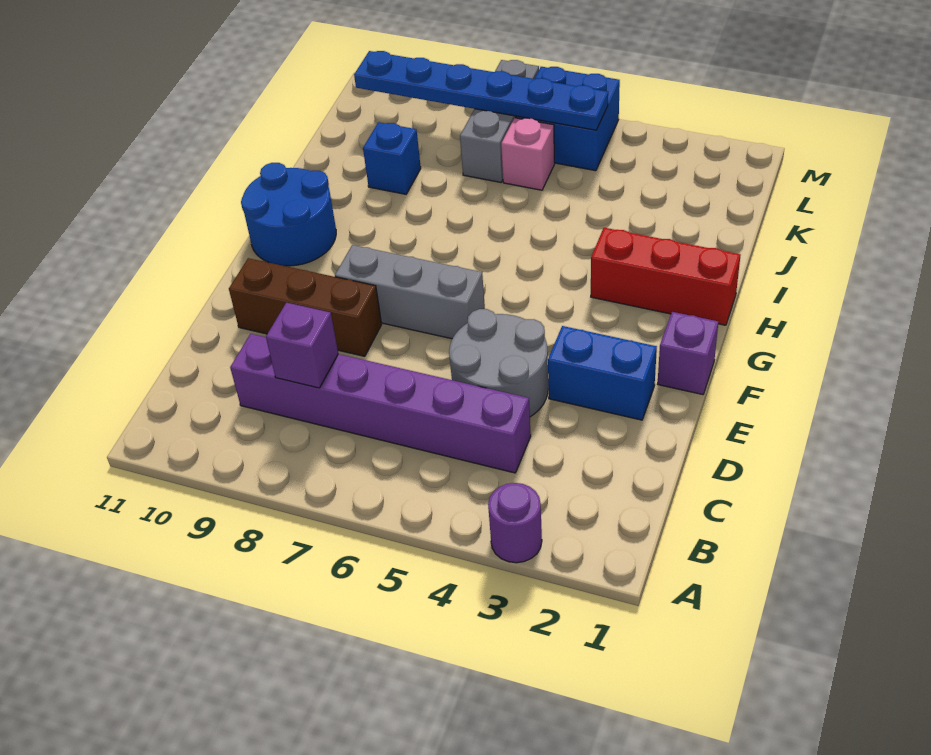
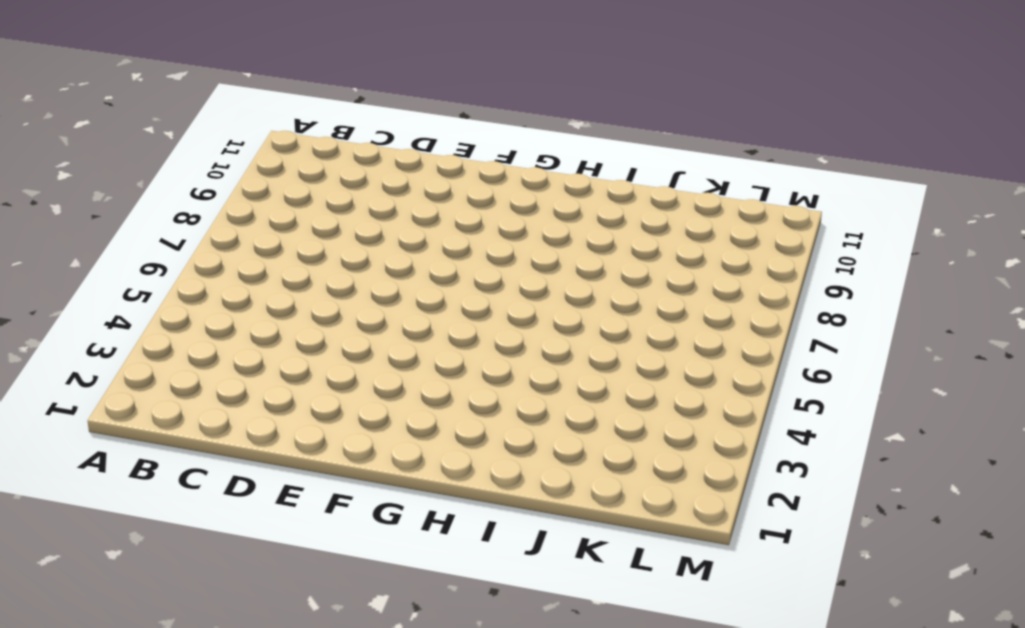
none -> purple 1x1 round brick [488,483,542,563]
none -> purple 1x6 brick [230,334,531,473]
none -> grey 2x2 round brick [449,309,548,417]

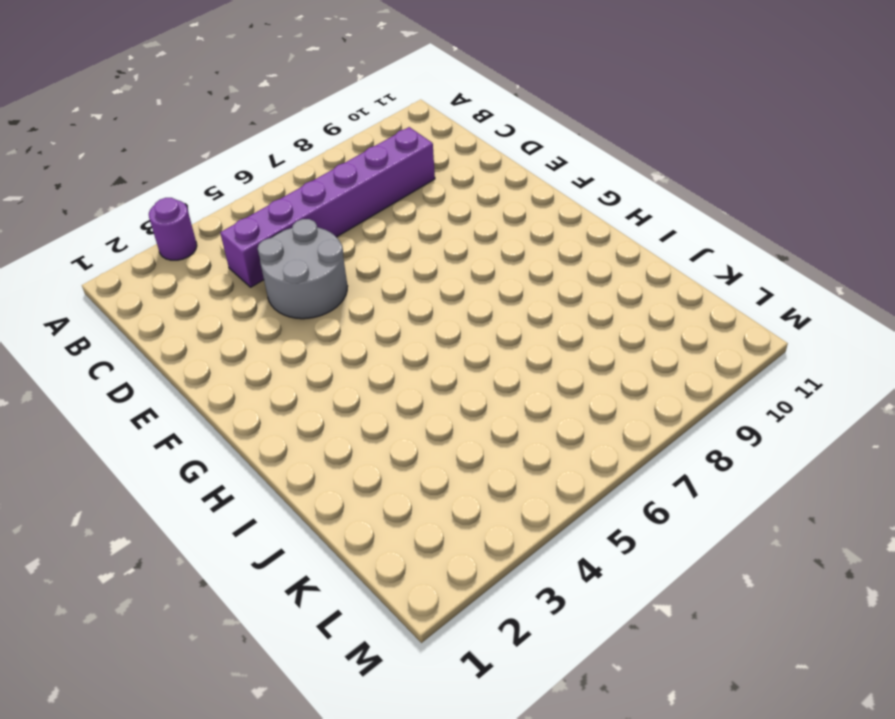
none -> blue 1x2 brick [548,326,657,420]
none -> brown 1x3 brick [229,258,382,356]
none -> purple 1x1 brick [658,312,718,395]

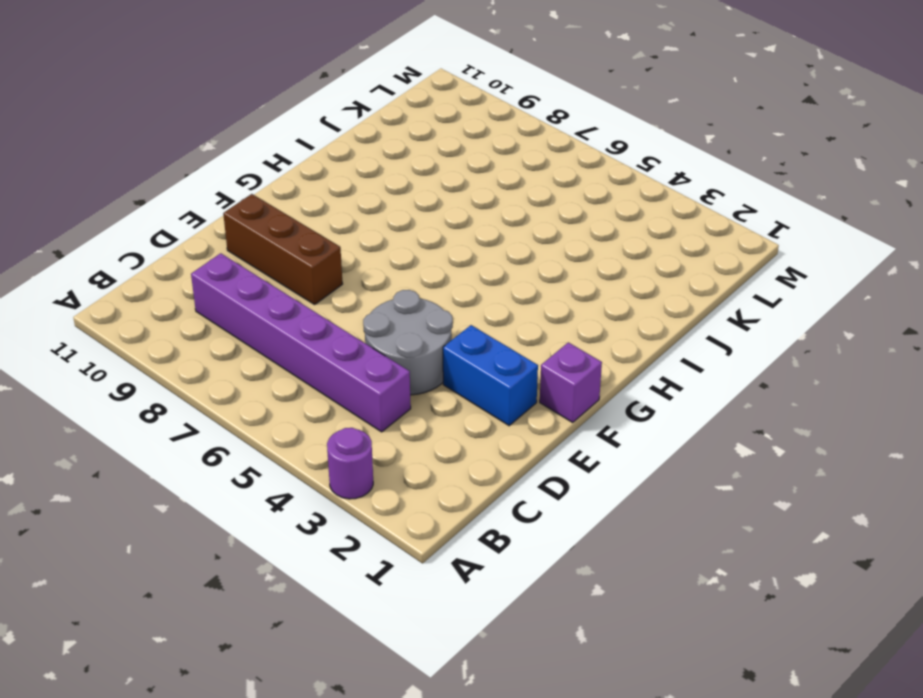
none -> grey 1x3 brick [335,245,485,339]
none -> blue 2x2 round brick [241,163,336,266]
none -> red 1x3 brick [591,228,740,325]

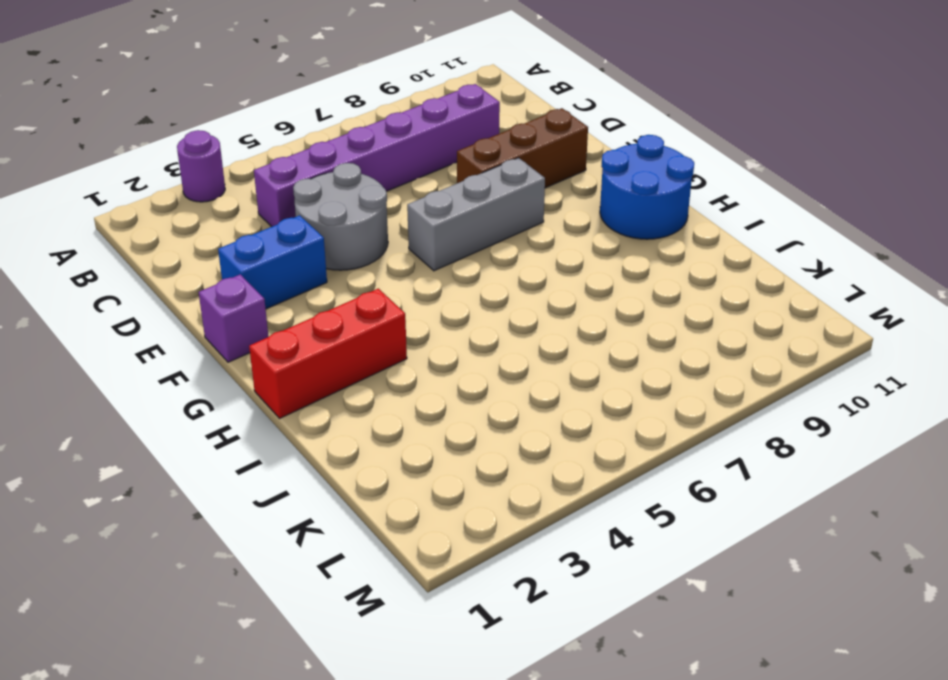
none -> blue 1x1 brick [363,122,421,194]
none -> pink 1x1 brick [501,118,555,190]
none -> grey 1x3 brick [460,60,539,182]

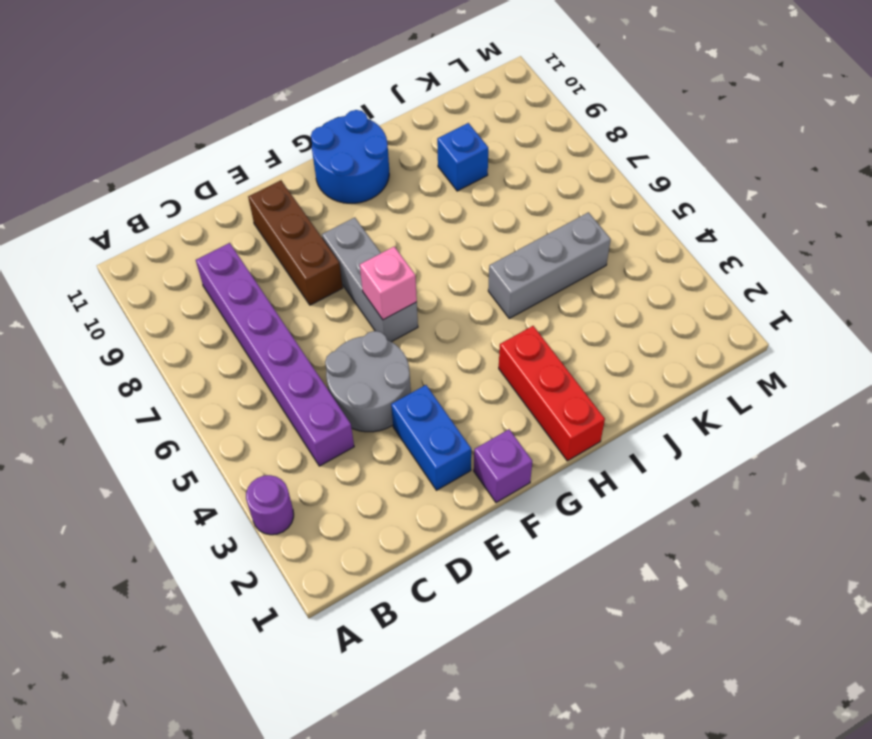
pink 1x1 brick [360,247,417,320] -> pink 1x1 brick moved to [501,118,555,190]
grey 1x3 brick [488,212,611,318] -> grey 1x3 brick moved to [460,60,539,182]
none -> blue 2x2 brick [515,67,620,171]
none -> purple 1x1 brick [266,303,338,388]
none -> blue 1x6 plate [354,51,608,130]

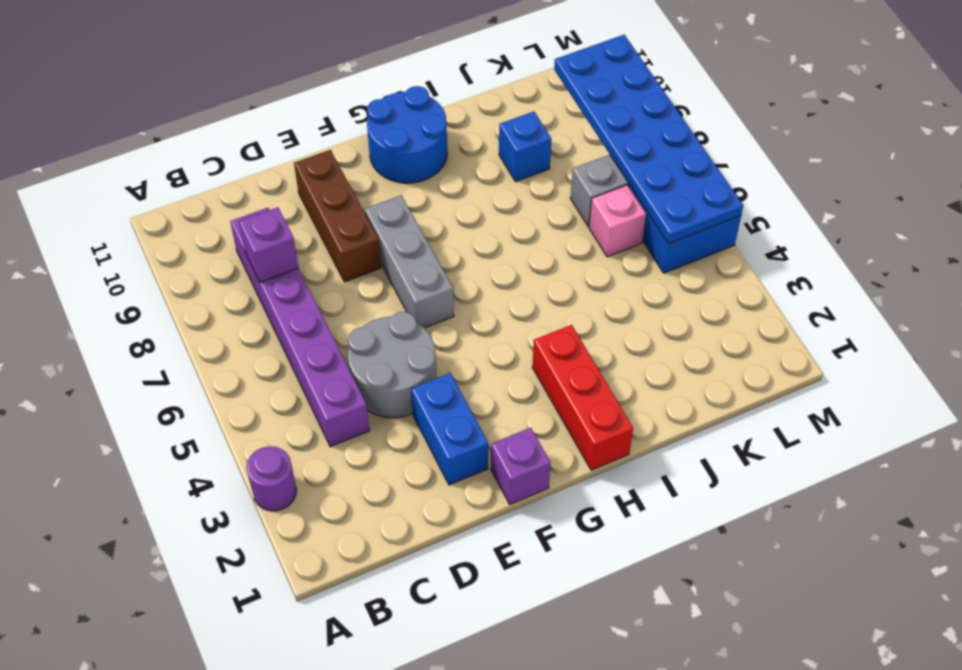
blue 2x6 plate [554,35,743,244] -> blue 1x6 plate [354,51,608,130]

